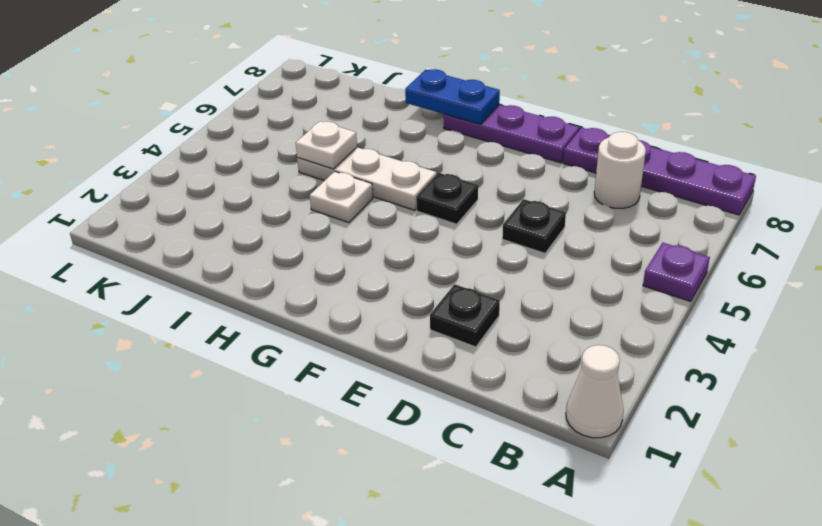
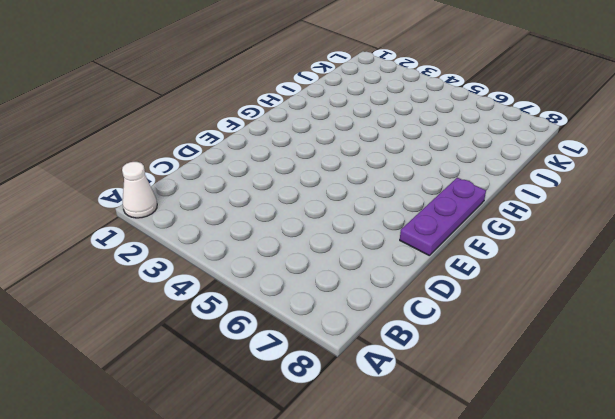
none -> purple 1x1 plate [643,243,710,301]
none -> purple 1x4 plate [563,128,756,215]
none -> white 1x1 round brick [594,132,646,208]

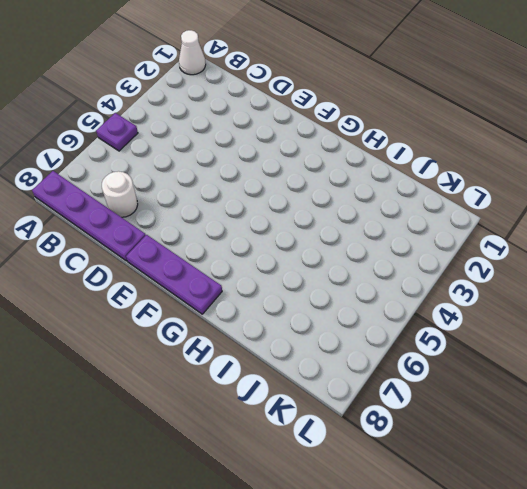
none -> black 1x1 plate [430,284,500,347]
none -> black 1x1 plate [502,199,566,253]
none -> black 1x1 plate [416,173,478,224]

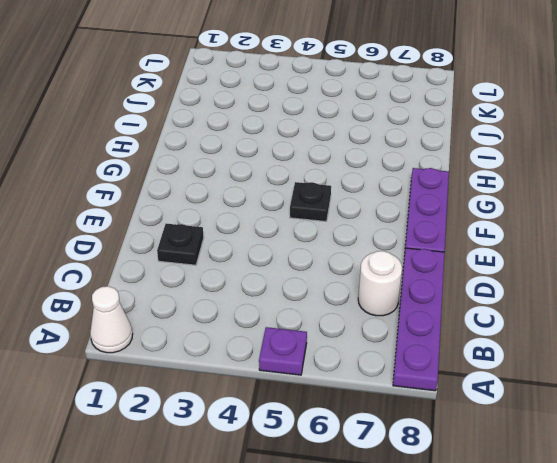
none -> black 1x1 plate [502,199,566,253]
none -> white 1x3 plate [297,147,437,210]
none -> white 1x1 plate [310,172,373,223]

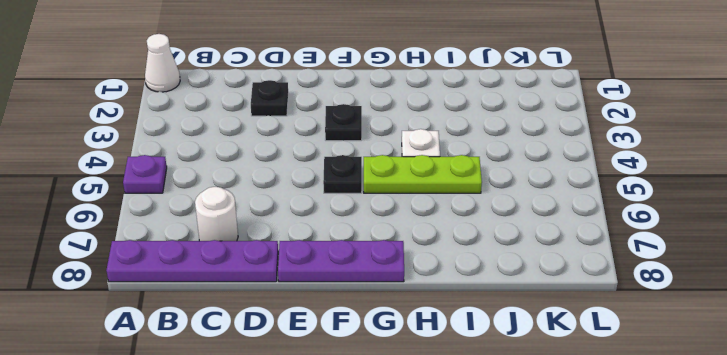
black 1x1 plate [325,104,362,141] -> black 1x1 plate moved to [502,199,566,253]
lime 1x3 plate [364,155,482,193] -> white 1x3 plate [297,147,437,210]
none -> blue 1x2 plate [405,69,500,124]
none -> white 1x1 plate [296,121,357,169]

